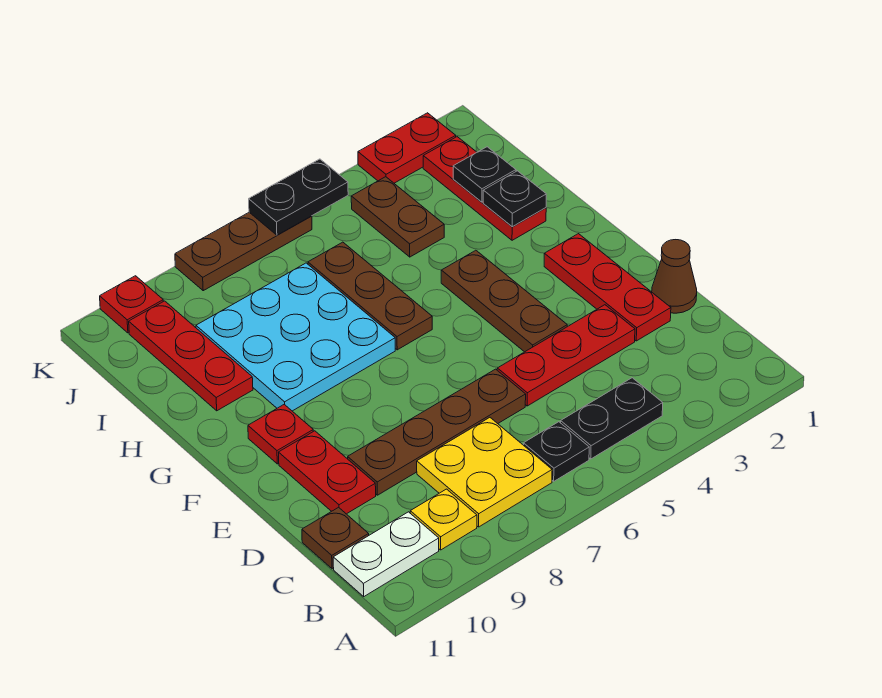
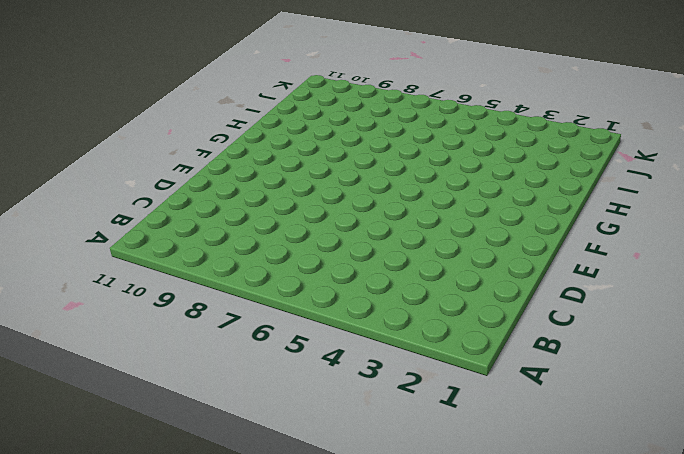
none -> black 1x2 plate [561,378,663,459]
none -> black 1x1 plate [523,422,589,481]
none -> yellow 2x2 plate [417,418,552,527]

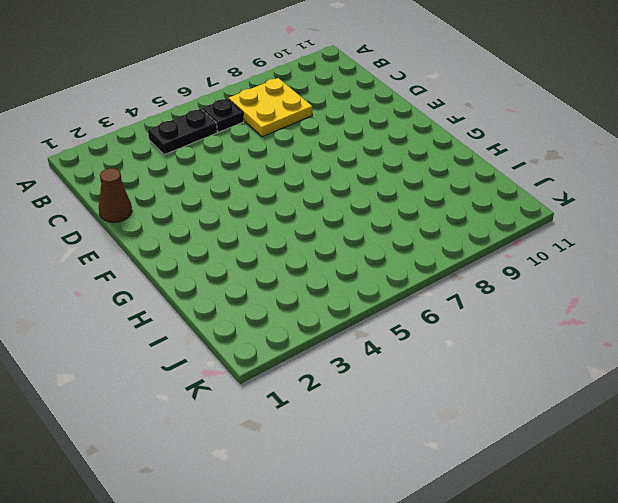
none -> yellow 1x1 plate [410,489,477,550]
none -> white 1x2 plate [333,512,439,596]
none -> brown 1x1 plate [302,507,369,569]

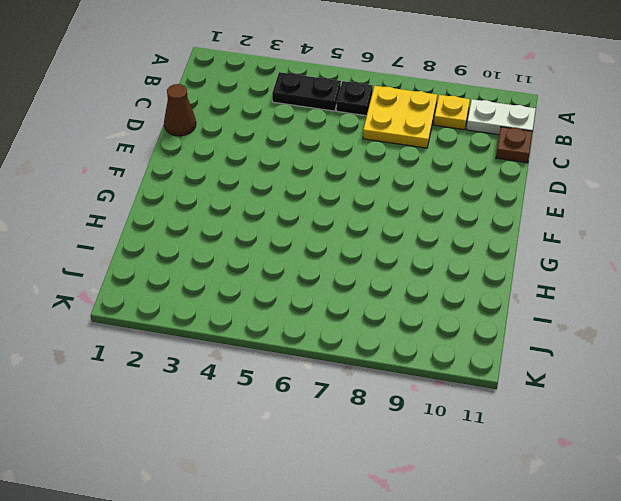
none -> red 1x3 plate [544,234,671,341]
none -> red 1x3 plate [497,305,635,406]
none -> brown 1x4 plate [348,369,526,495]

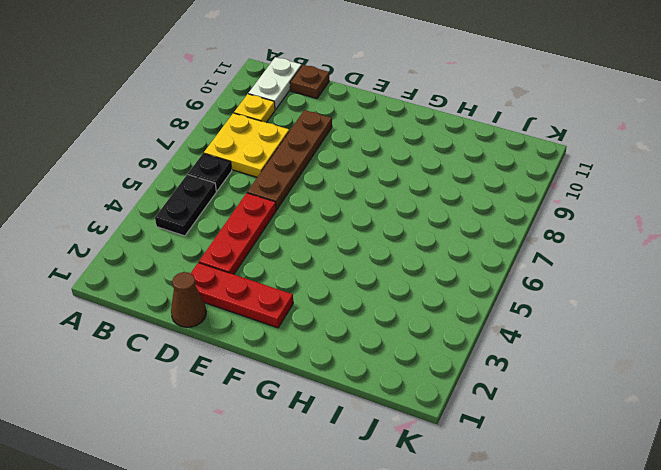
none -> red 1x2 plate [279,431,376,514]
none -> brown 1x3 plate [441,250,567,352]
none -> red 1x1 plate [248,404,313,464]

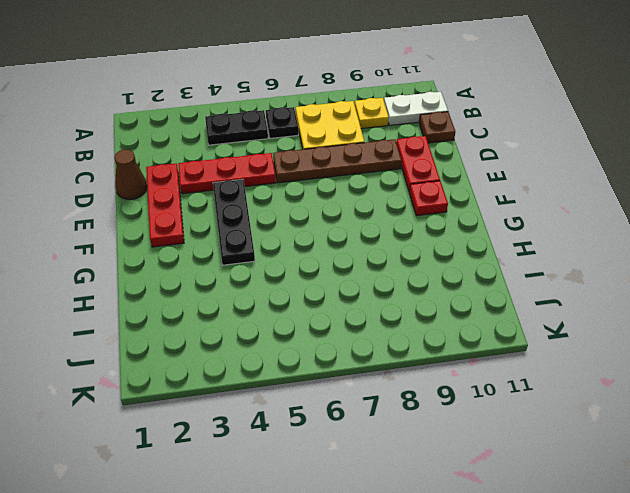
black 1x3 plate [213,179,255,265] -> brown 1x3 plate [441,250,567,352]
none -> brown 1x3 plate [308,242,432,350]
none -> cyan 3x3 plate [196,263,395,411]
none -> red 1x3 plate [423,137,546,240]

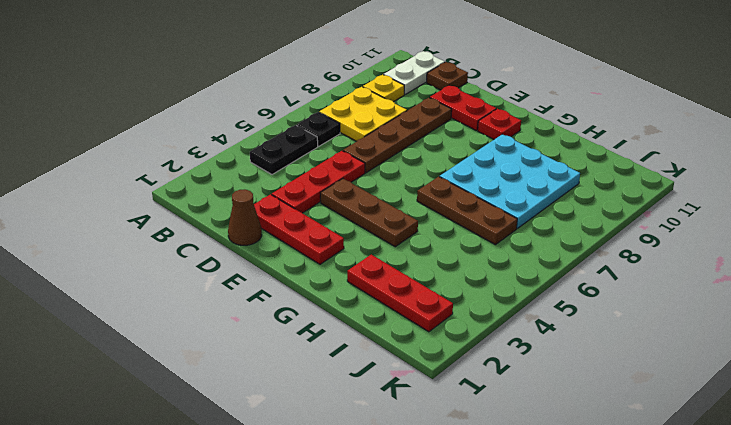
none -> red 1x3 plate [129,301,253,411]
none -> brown 1x2 plate [351,177,444,257]
none -> red 1x2 plate [358,113,456,183]

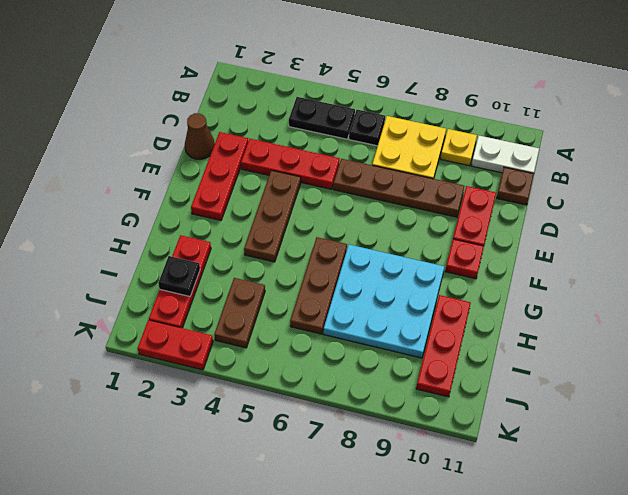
none -> brown 1x3 plate [175,212,312,291]
none -> red 1x1 plate [100,276,163,333]
none -> black 1x1 plate [483,171,546,227]

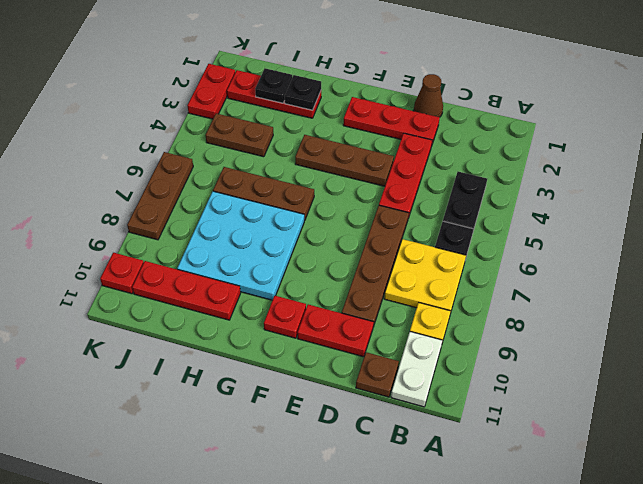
none -> black 1x2 plate [249,159,348,235]

